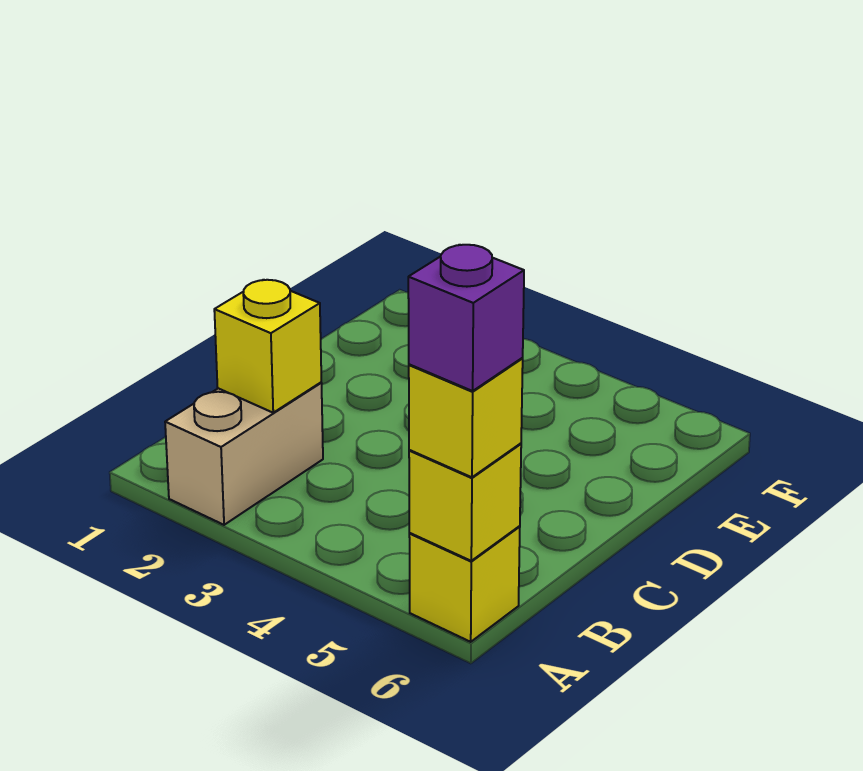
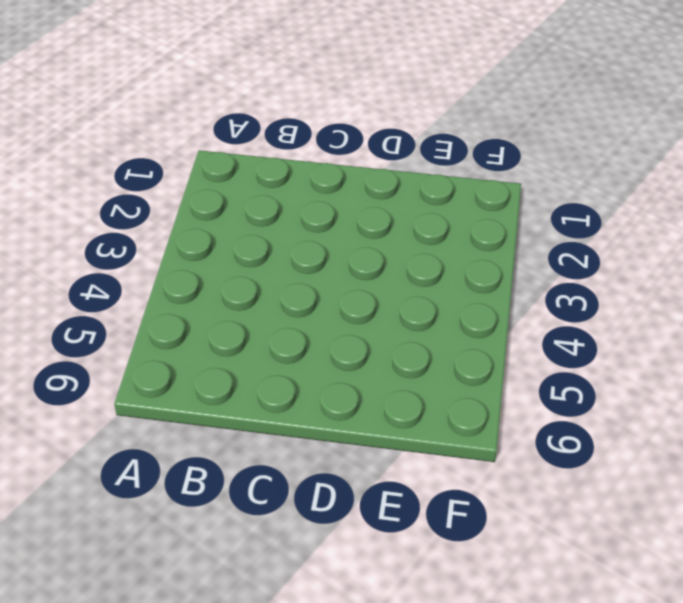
none -> tan 1x2 brick [165,383,323,525]
none -> yellow 1x1 brick [409,526,520,642]

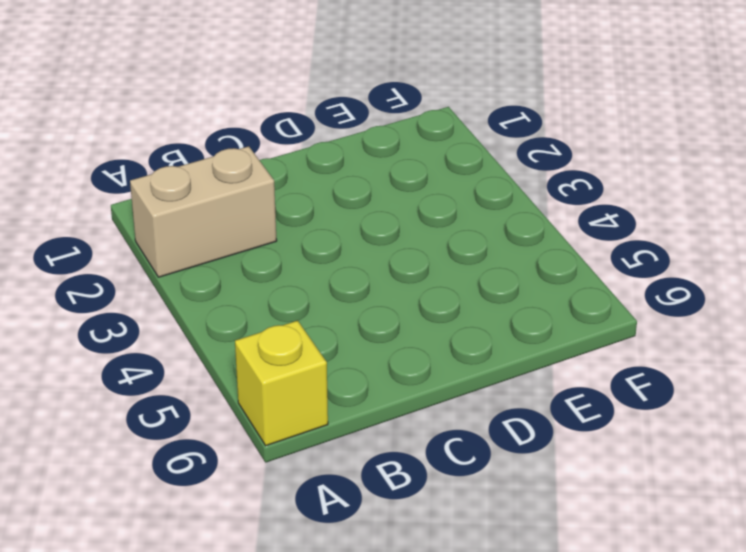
none -> yellow 1x1 brick [409,443,521,561]
none -> yellow 1x1 brick [214,280,321,413]

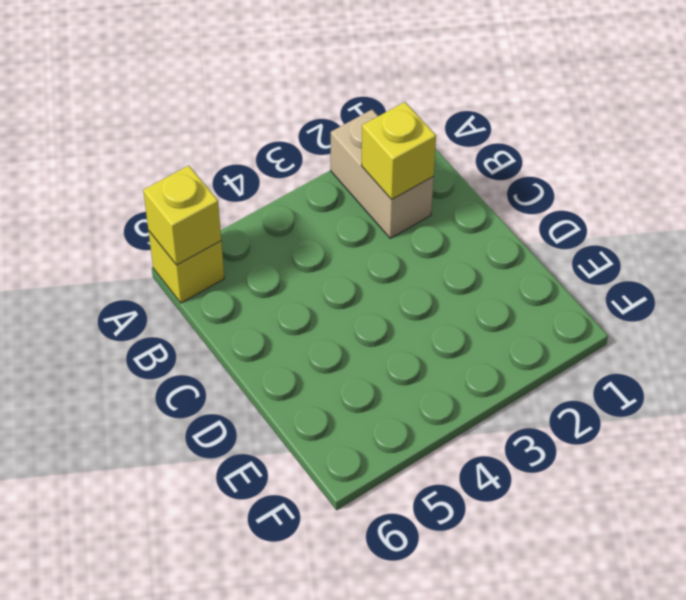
none -> yellow 1x1 brick [409,358,523,477]
none -> purple 1x1 brick [408,245,524,391]

